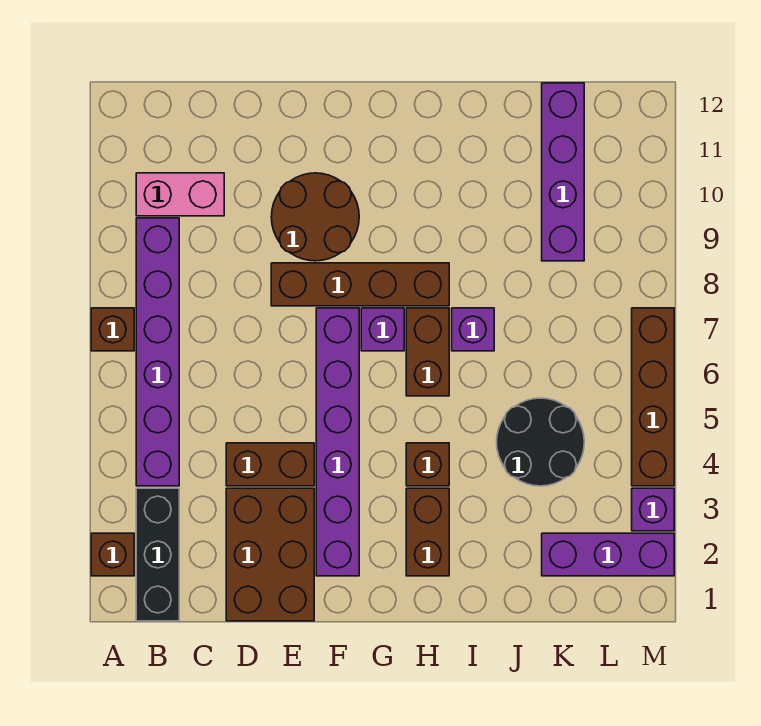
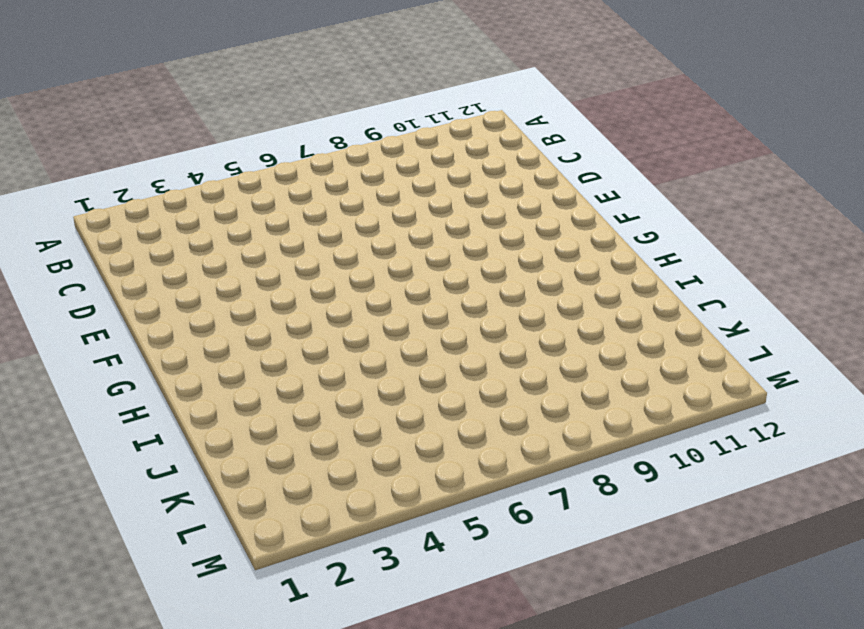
none -> brown 1x1 brick [91,533,134,576]
none -> brown 1x1 brick [91,308,134,351]
none -> black 1x3 brick [136,488,179,621]

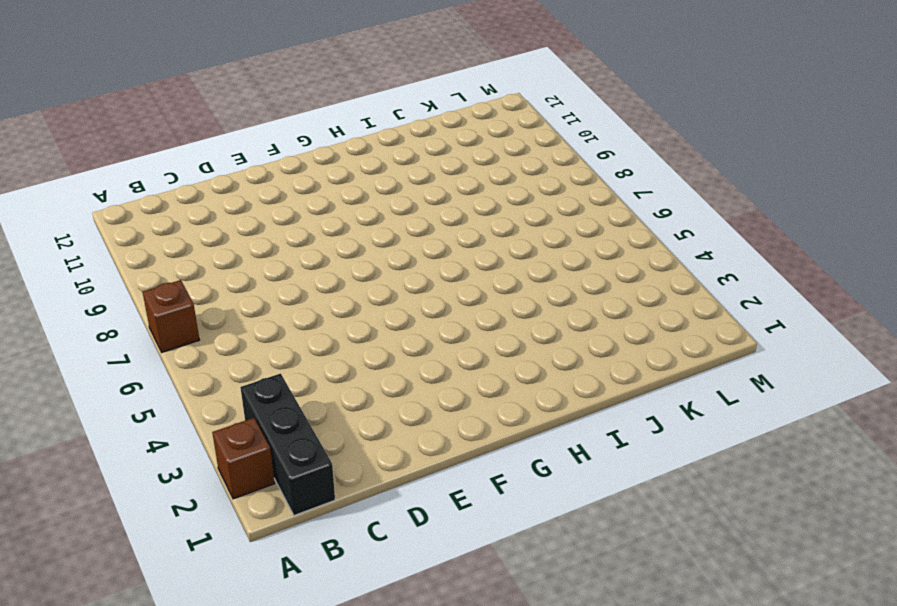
none -> purple 1x6 brick [136,218,179,486]
none -> pink 1x2 brick [136,173,224,216]
none -> brown 2x3 brick [226,488,314,621]

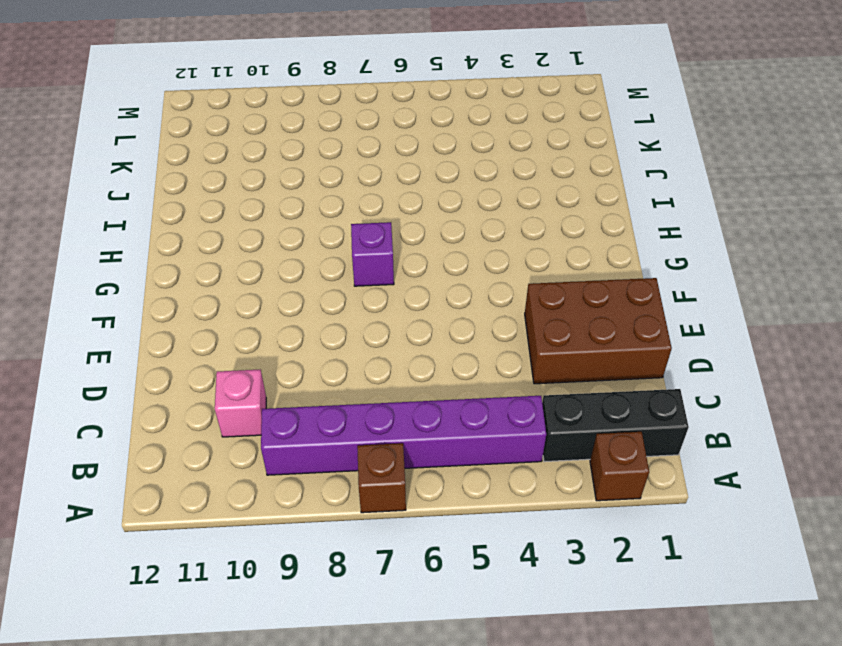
pink 1x1 brick [215,370,266,437] -> pink 1x2 brick [136,173,224,216]
none -> brown 1x2 brick [226,443,314,486]
none -> brown 1x4 brick [271,263,449,306]
none -> brown 2x2 round brick [271,173,359,261]

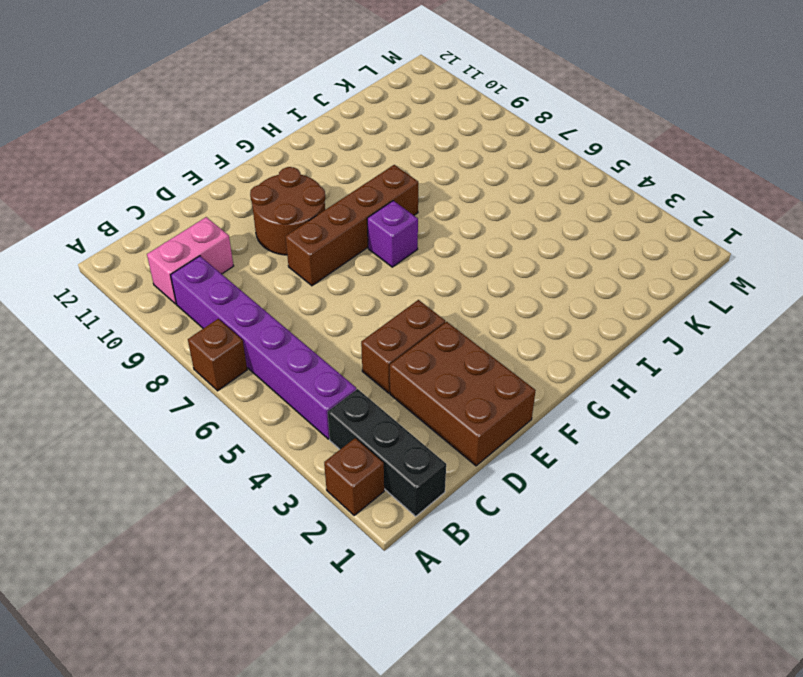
none -> purple 1x6 brick [316,308,359,576]
none -> brown 1x2 brick [406,488,449,576]
none -> brown 1x1 brick [406,443,449,486]

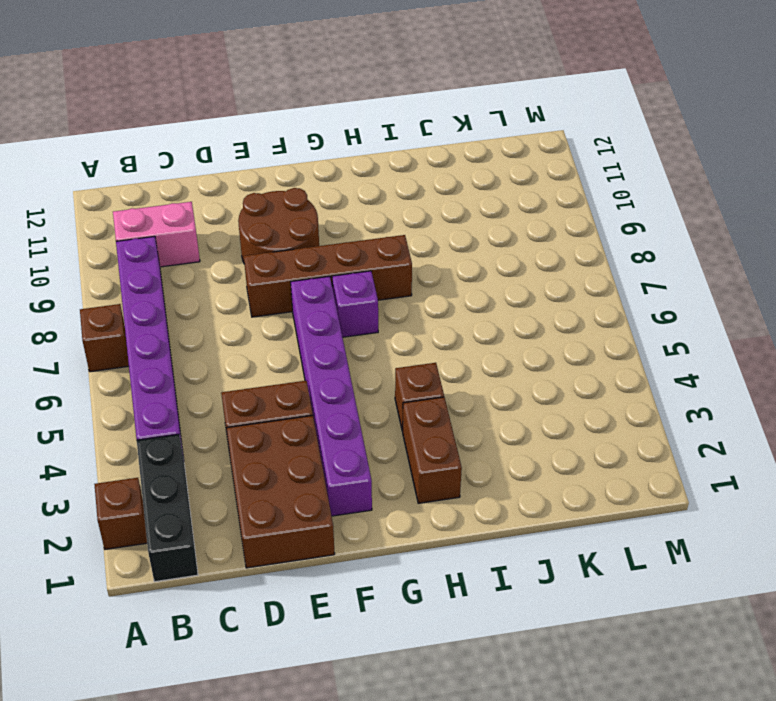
none -> brown 1x2 brick [406,308,449,396]
none -> purple 1x1 brick [452,308,494,351]
none -> black 2x2 round brick [497,398,584,486]

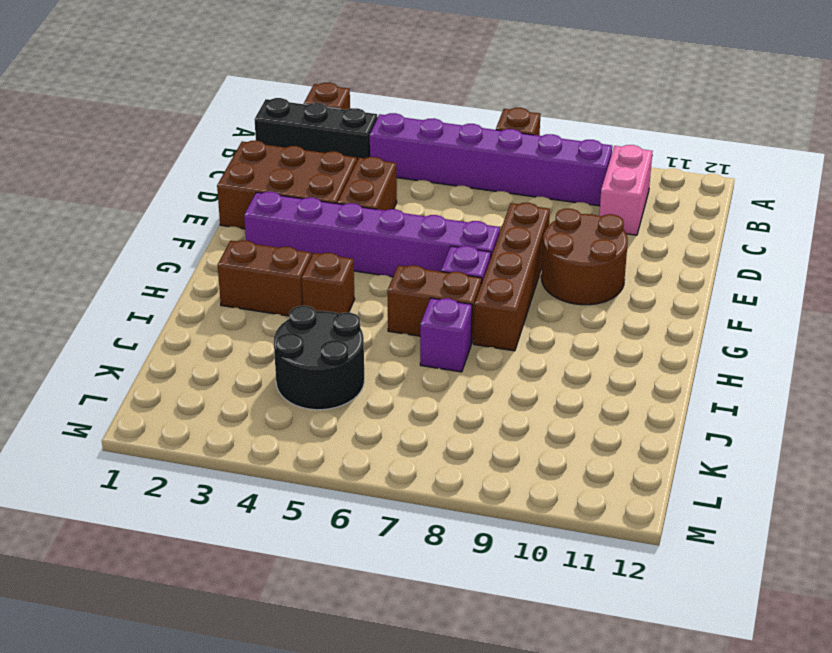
none -> purple 1x3 brick [542,533,674,576]
none -> purple 1x4 brick [542,83,584,261]
none -> purple 1x1 brick [632,488,674,531]

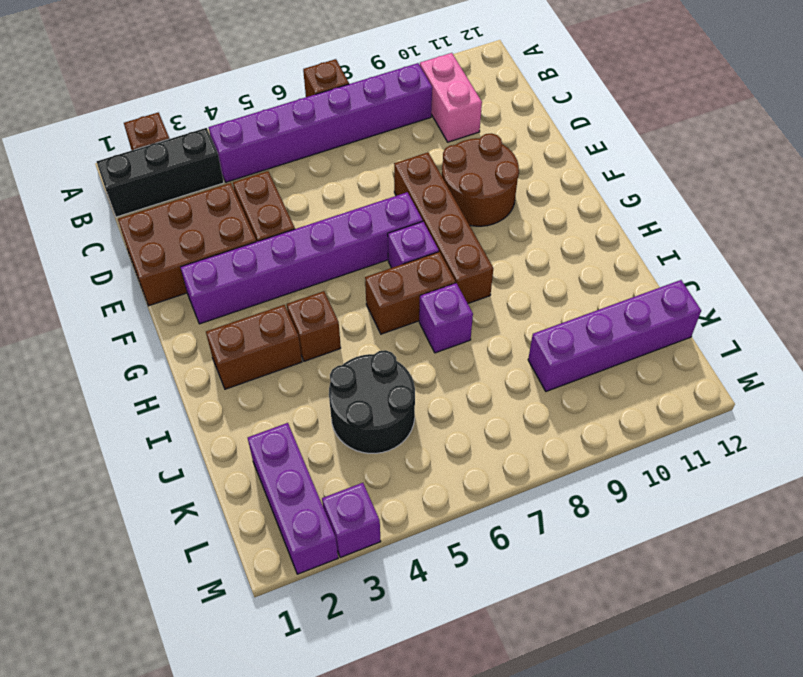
none -> brown 1x4 brick [632,308,674,486]

